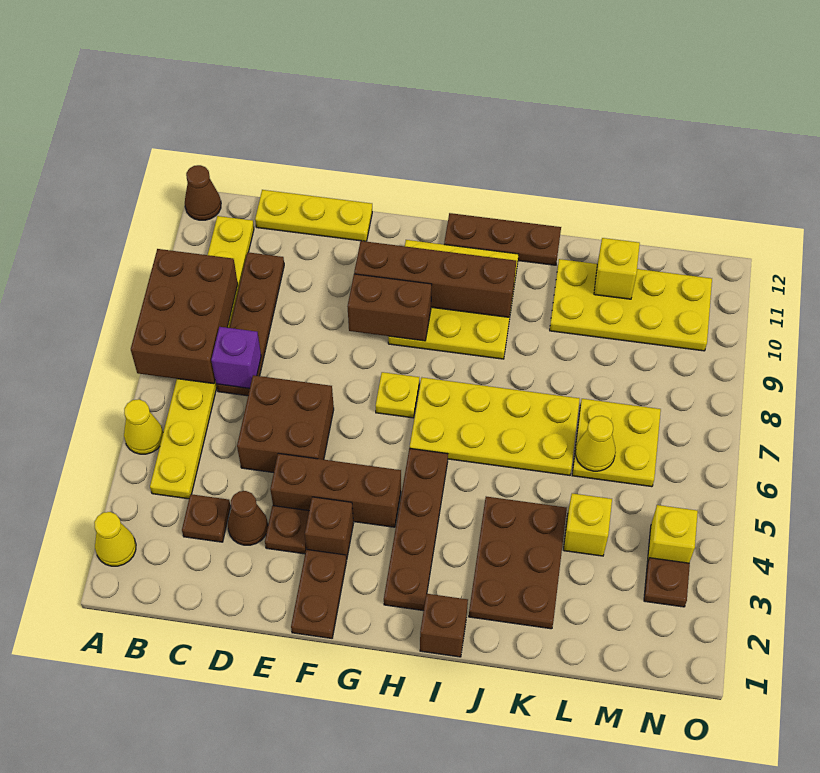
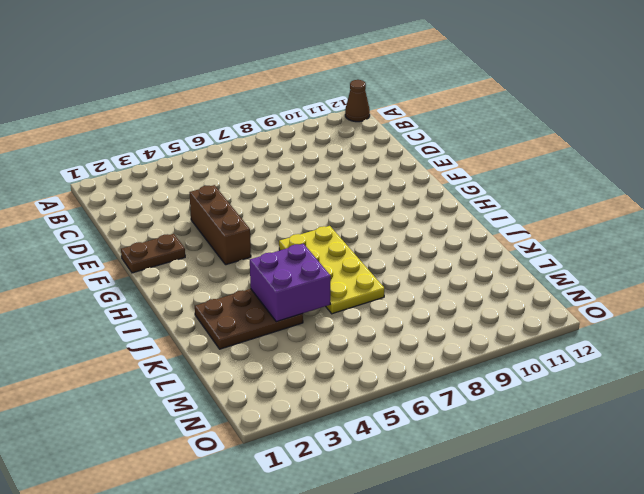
purple 2x2 brick [250,244,331,322] -> none
none -> yellow 1x1 cone [94,512,136,566]
none -> yellow 1x1 cone [124,399,163,454]
none -> yellow 1x8 plate [150,216,254,499]
none -> brown 1x1 plate [182,494,231,542]

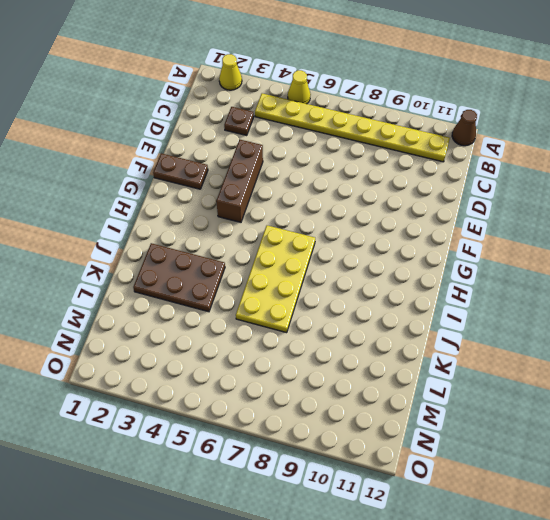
none -> brown 1x4 plate [216,252,284,396]
none -> yellow 1x3 plate [255,190,372,241]
none -> brown 1x1 cone [228,491,268,545]
none -> brown 2x2 brick [237,375,334,473]

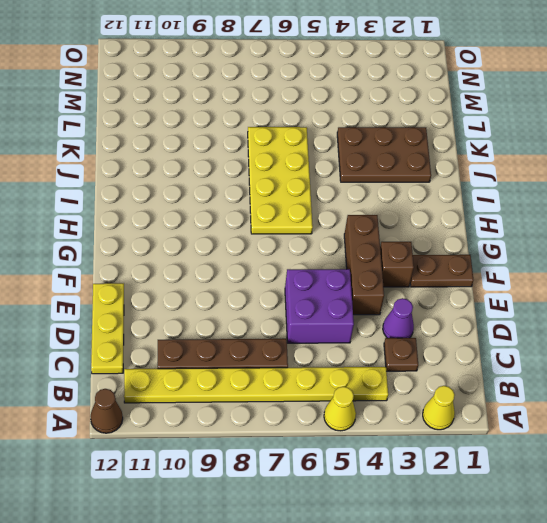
purple 1x1 cone [383,298,414,338] -> brown 1x1 cone [228,491,268,545]
purple 2x2 brick [285,269,354,343] -> brown 2x2 brick [237,375,334,473]
none -> brown 1x1 plate [265,506,309,554]
none -> yellow 1x1 plate [376,372,419,418]
none -> yellow 3x3 plate [388,240,519,359]
none -> brown 1x4 plate [384,448,448,611]

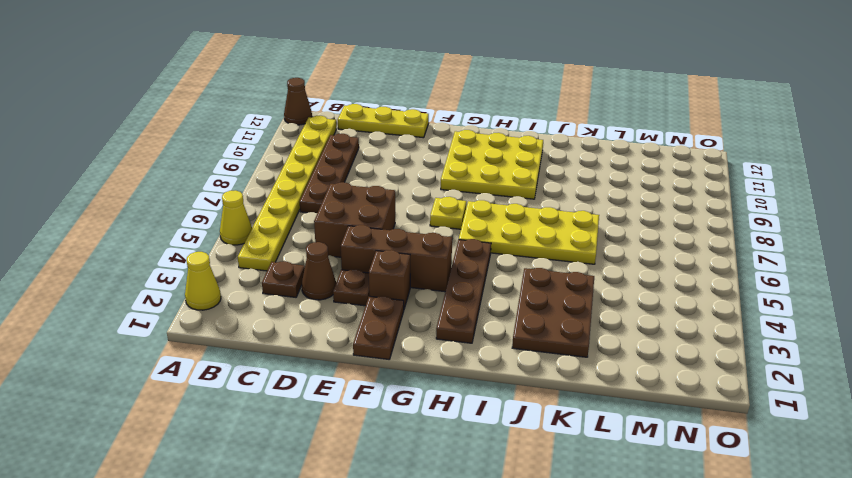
none -> brown 1x3 plate [444,213,561,265]
none -> brown 1x1 brick [420,594,468,657]
none -> yellow 2x4 plate [550,259,712,351]
none -> yellow 1x1 brick [564,493,612,556]

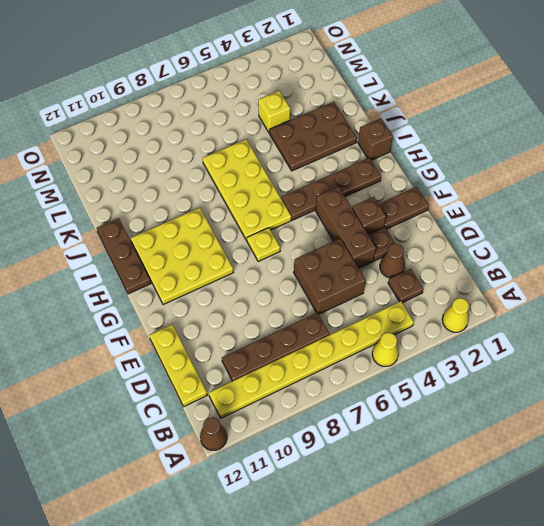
none -> yellow 2x4 plate [550,259,712,351]
none -> yellow 2x2 plate [572,399,661,487]
none -> brown 1x1 plate [644,558,690,607]
none -> yellow 1x1 brick [648,505,698,563]

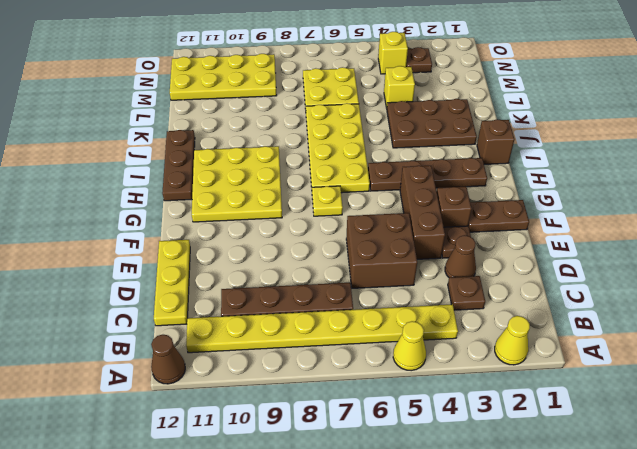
yellow 2x4 plate [170,54,277,100] -> yellow 2x4 plate turned to [550,259,712,351]
none -> brown 2x3 brick [131,249,238,384]
none -> purple 1x1 brick [211,327,261,388]
none -> brown 1x2 brick [348,274,432,341]
none -> brown 1x4 brick [354,241,516,317]

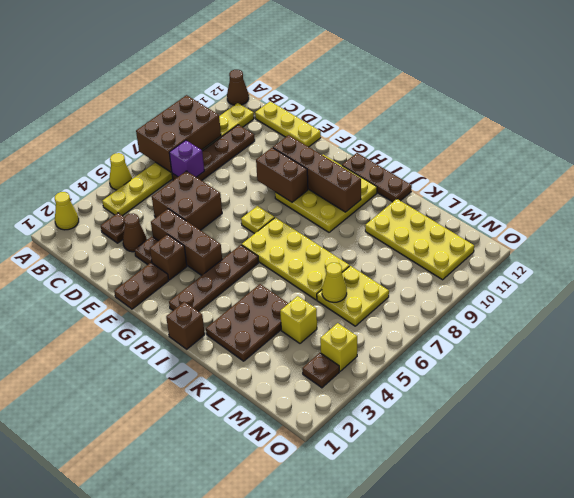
none -> yellow 1x1 brick [594,238,640,299]

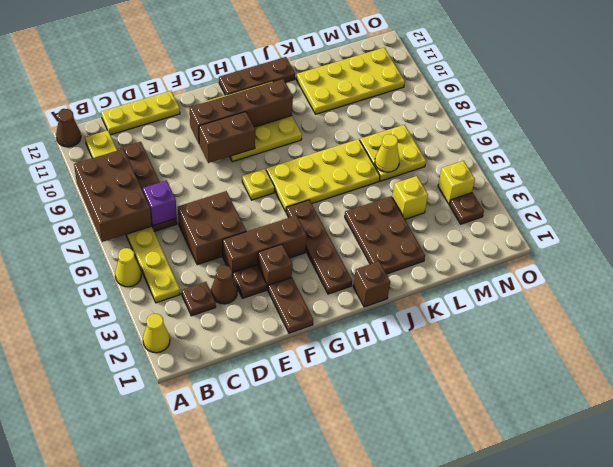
none -> yellow 1x1 brick [594,238,640,299]

